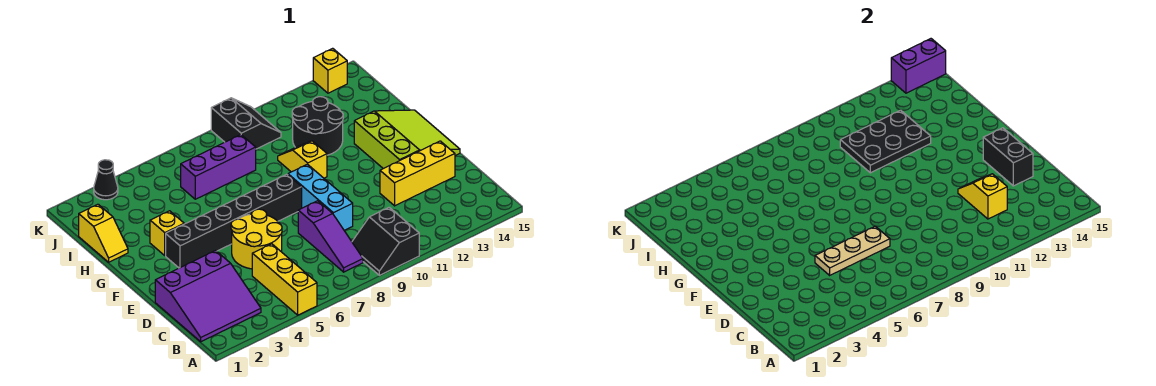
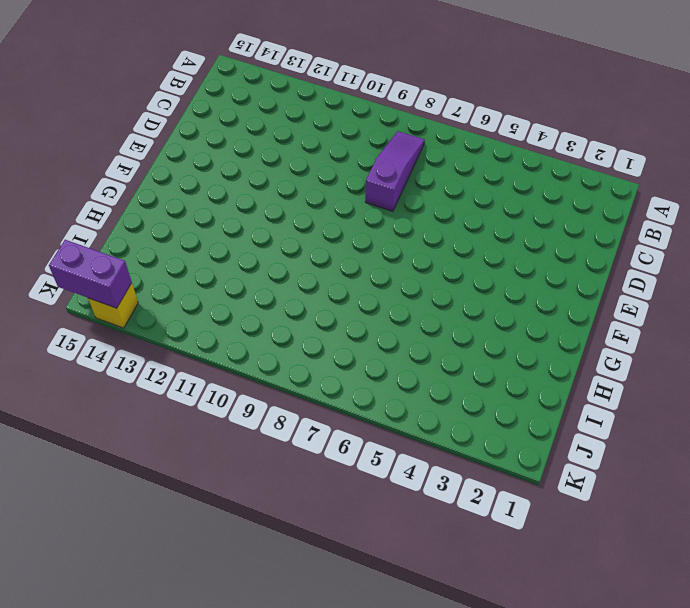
none -> yellow 1x3 brick [252,244,317,315]
none -> black 2x2 slope [352,207,419,275]
none -> purple 3x3 slope [155,251,261,342]

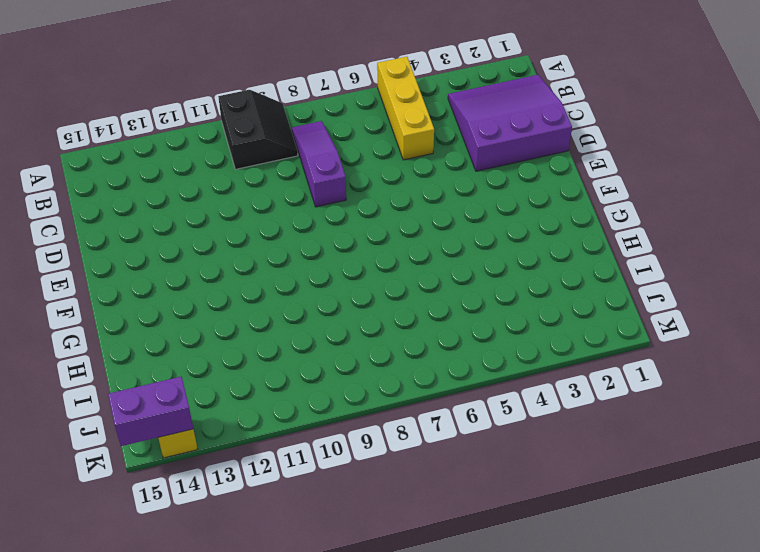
none -> yellow 2x2 round brick [231,209,282,269]
none -> cyan 1x3 brick [288,164,353,230]
none -> yellow 1x3 brick [380,141,455,206]

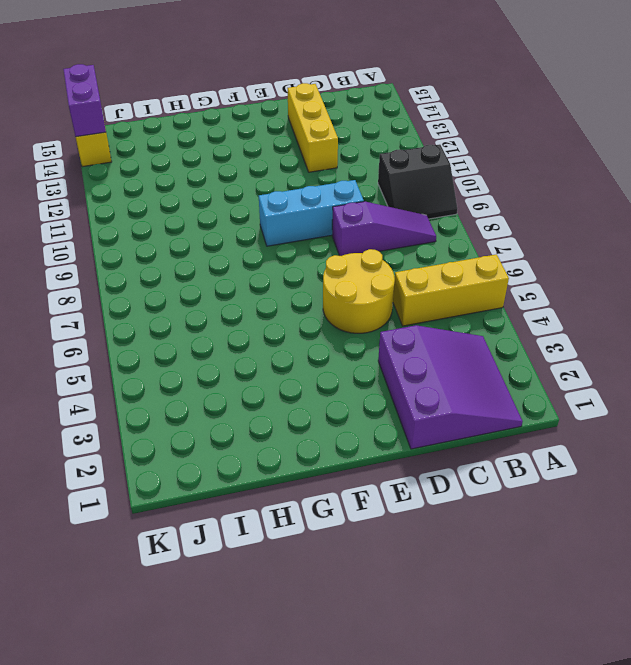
none -> lime 3x3 slope [354,110,460,169]
none -> black 1x6 brick [166,174,302,268]
none -> yellow 1x1 brick [150,211,184,256]

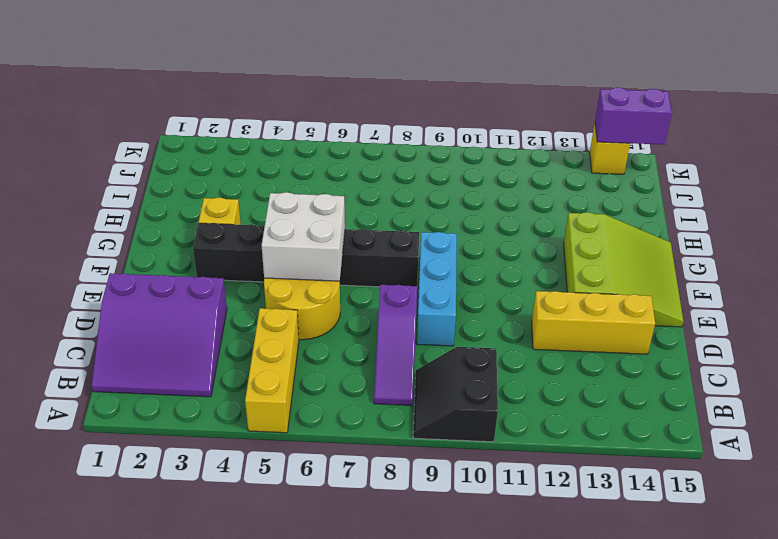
white 2x2 brick [262,192,345,281] -> none
none -> yellow 1x2 slope [278,141,327,178]
none -> yellow 1x2 slope [79,204,128,262]
none -> black 2x2 round brick [292,97,343,155]

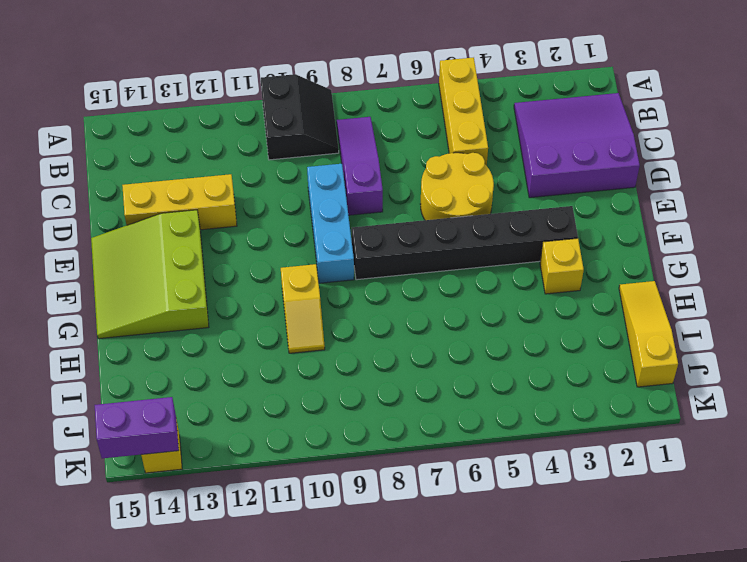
yellow 1x3 slope [619,281,678,387] -> yellow 1x2 slope [79,204,128,262]
none -> black 2x2 round brick [292,97,343,155]
none -> purple 1x3 brick [181,135,256,199]
none -> black 2x2 slope [211,98,281,149]

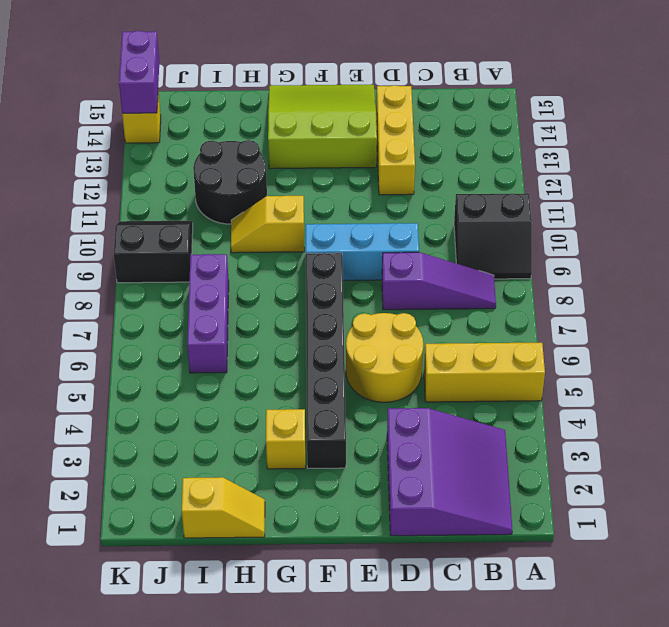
none -> black 1x1 cone [94,160,118,200]
none -> yellow 1x2 slope [958,174,1007,219]
none -> tan 1x3 plate [815,226,890,275]

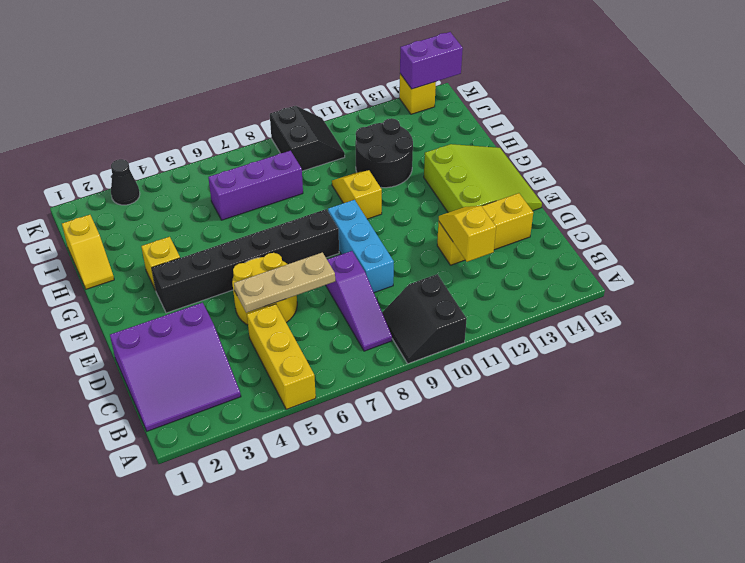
none -> black 1x2 brick [983,128,1033,186]
none -> black 2x3 plate [840,110,931,173]

